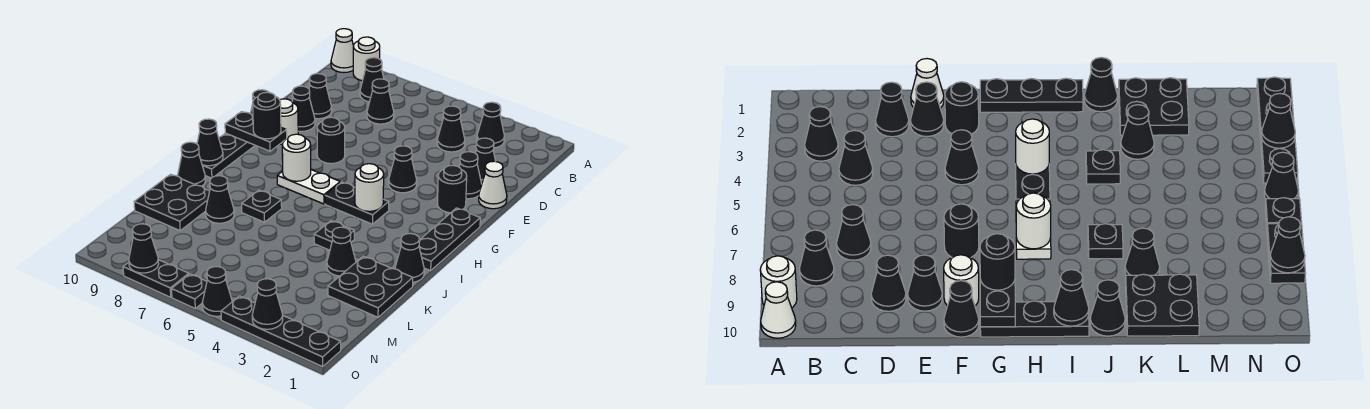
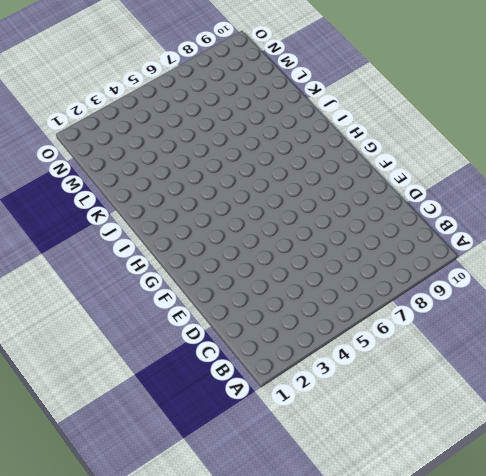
none -> white 1x1 round brick [353,37,380,81]
none -> white 1x1 cone [331,29,353,73]
none -> black 1x1 cone [477,102,504,148]
none -> black 1x1 cone [360,58,384,102]

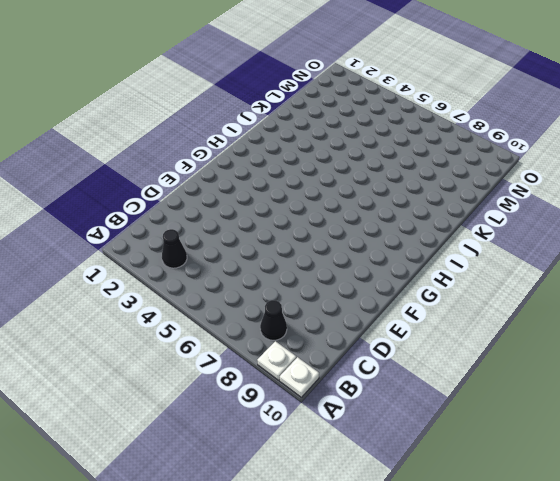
white 1x1 plate [257,341,296,380] -> white 1x1 round brick [353,37,380,81]
white 1x1 plate [280,357,319,397] -> white 1x1 cone [331,29,353,73]
none -> black 1x1 cone [437,106,465,152]
none -> black 1x1 cone [367,79,394,124]
none -> black 1x1 cone [475,138,496,183]
none -> black 1x1 cone [309,74,332,119]

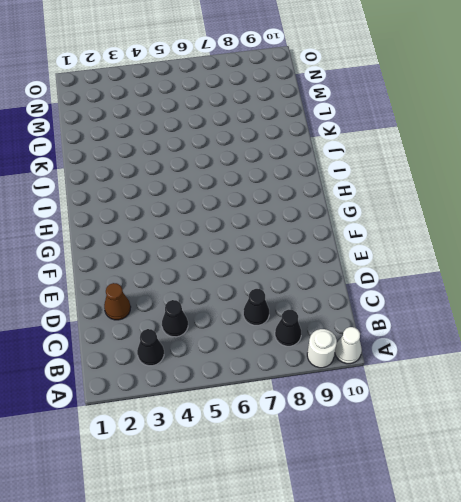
brown 1x1 cone [104,283,131,320] -> black 1x1 cone [475,138,496,183]
none -> black 1x1 cone [309,74,332,119]
none -> white 1x1 cone [479,161,507,209]
none -> black 1x1 cone [459,152,482,199]
none -> black 1x1 cone [292,86,315,132]

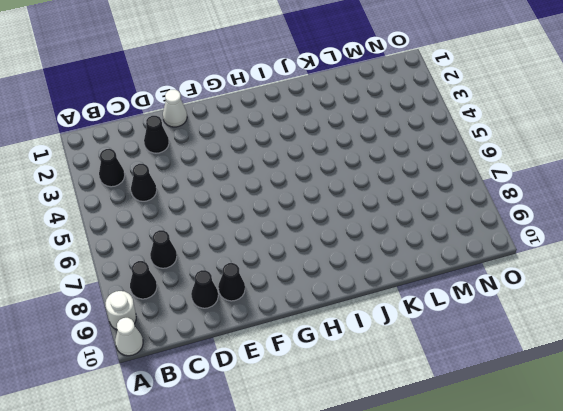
none -> black 1x1 cone [459,152,482,199]
none -> black 1x1 round brick [437,165,467,213]
none -> black 1x1 cone [389,146,417,193]
none -> black 1x1 round brick [317,117,345,164]

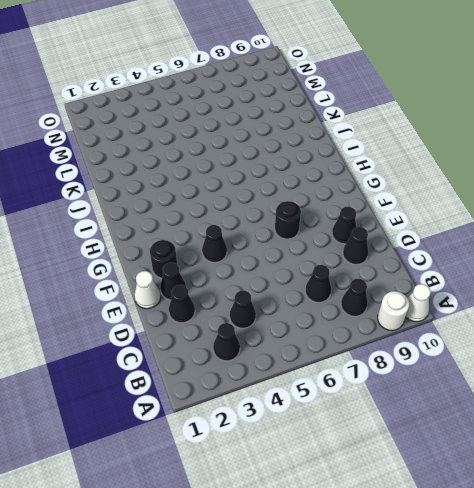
none -> white 1x1 round brick [280,99,298,144]
none -> black 1x1 cone [944,281,979,337]
none -> black 1x3 plate [419,208,480,271]
none -> black 1x3 plate [202,133,255,178]

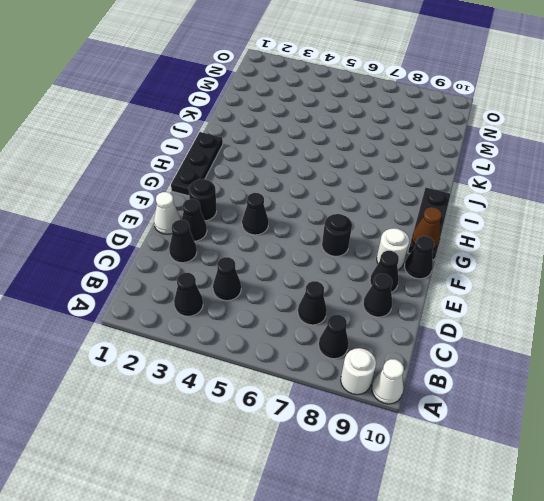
brown 1x1 cone [412,207,442,249] -> black 1x2 plate [225,112,287,151]
none -> black 1x2 plate [325,182,389,224]
none -> white 1x2 plate [277,170,340,204]
none -> black 1x1 cone [395,234,424,282]
none -> black 1x1 plate [314,221,354,250]

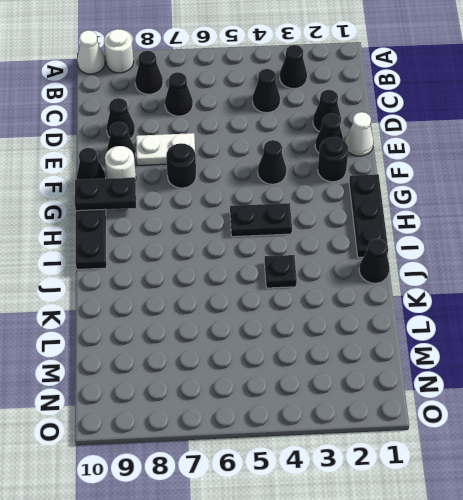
white 1x2 plate [136,133,195,165] -> white 1x2 plate moved to [277,170,340,204]
none -> black 1x1 plate [242,190,282,222]
none -> black 1x1 cone [178,142,205,186]
none -> black 2x2 plate [328,256,413,317]
none -> black 1x1 cone [327,227,356,276]

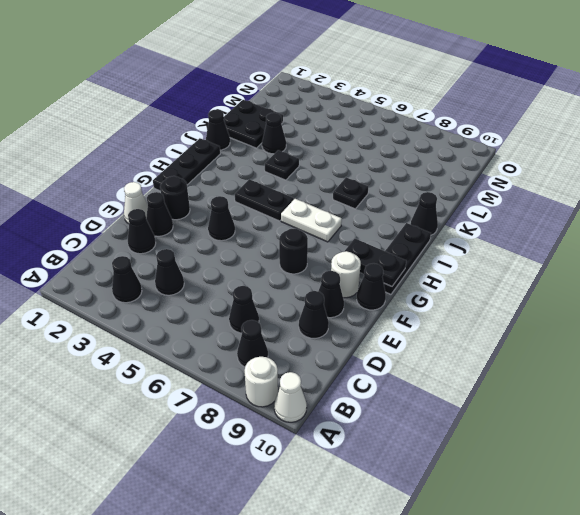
none -> black 1x1 cone [206,176,234,223]
none -> black 2x2 plate [134,174,210,231]
none -> black 1x4 plate [221,296,341,367]
none -> black 1x1 cone [202,266,232,316]

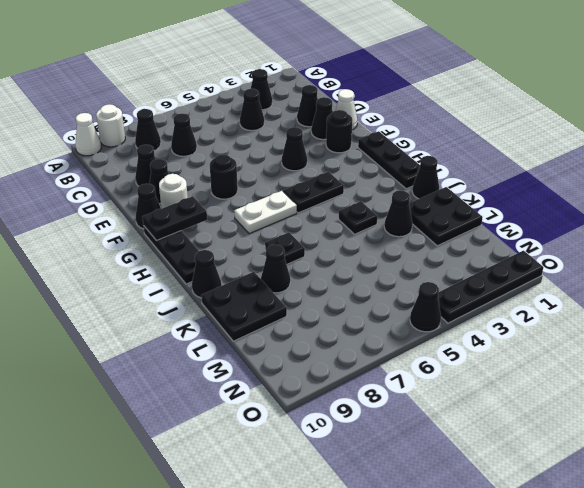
none -> black 1x1 plate [172,274,207,308]
none -> black 1x2 plate [123,260,189,297]
none -> white 1x1 round brick [355,164,384,211]
none -> white 1x1 round brick [282,134,311,181]

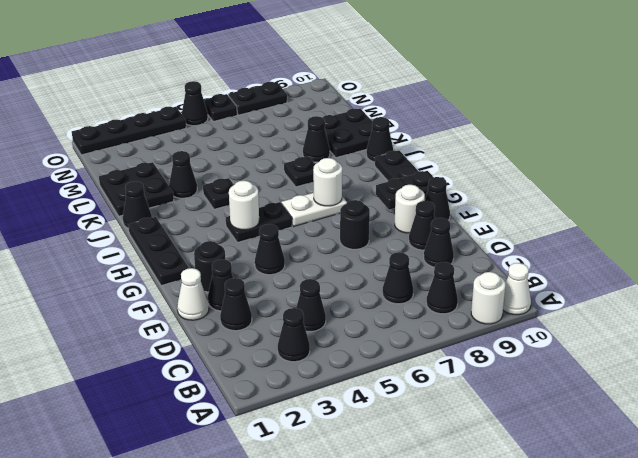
none -> black 1x1 cone [197,119,223,166]
none -> black 1x1 cone [252,279,283,329]
none -> black 1x1 cone [129,224,159,273]
none -> black 1x1 round brick [253,92,281,139]

